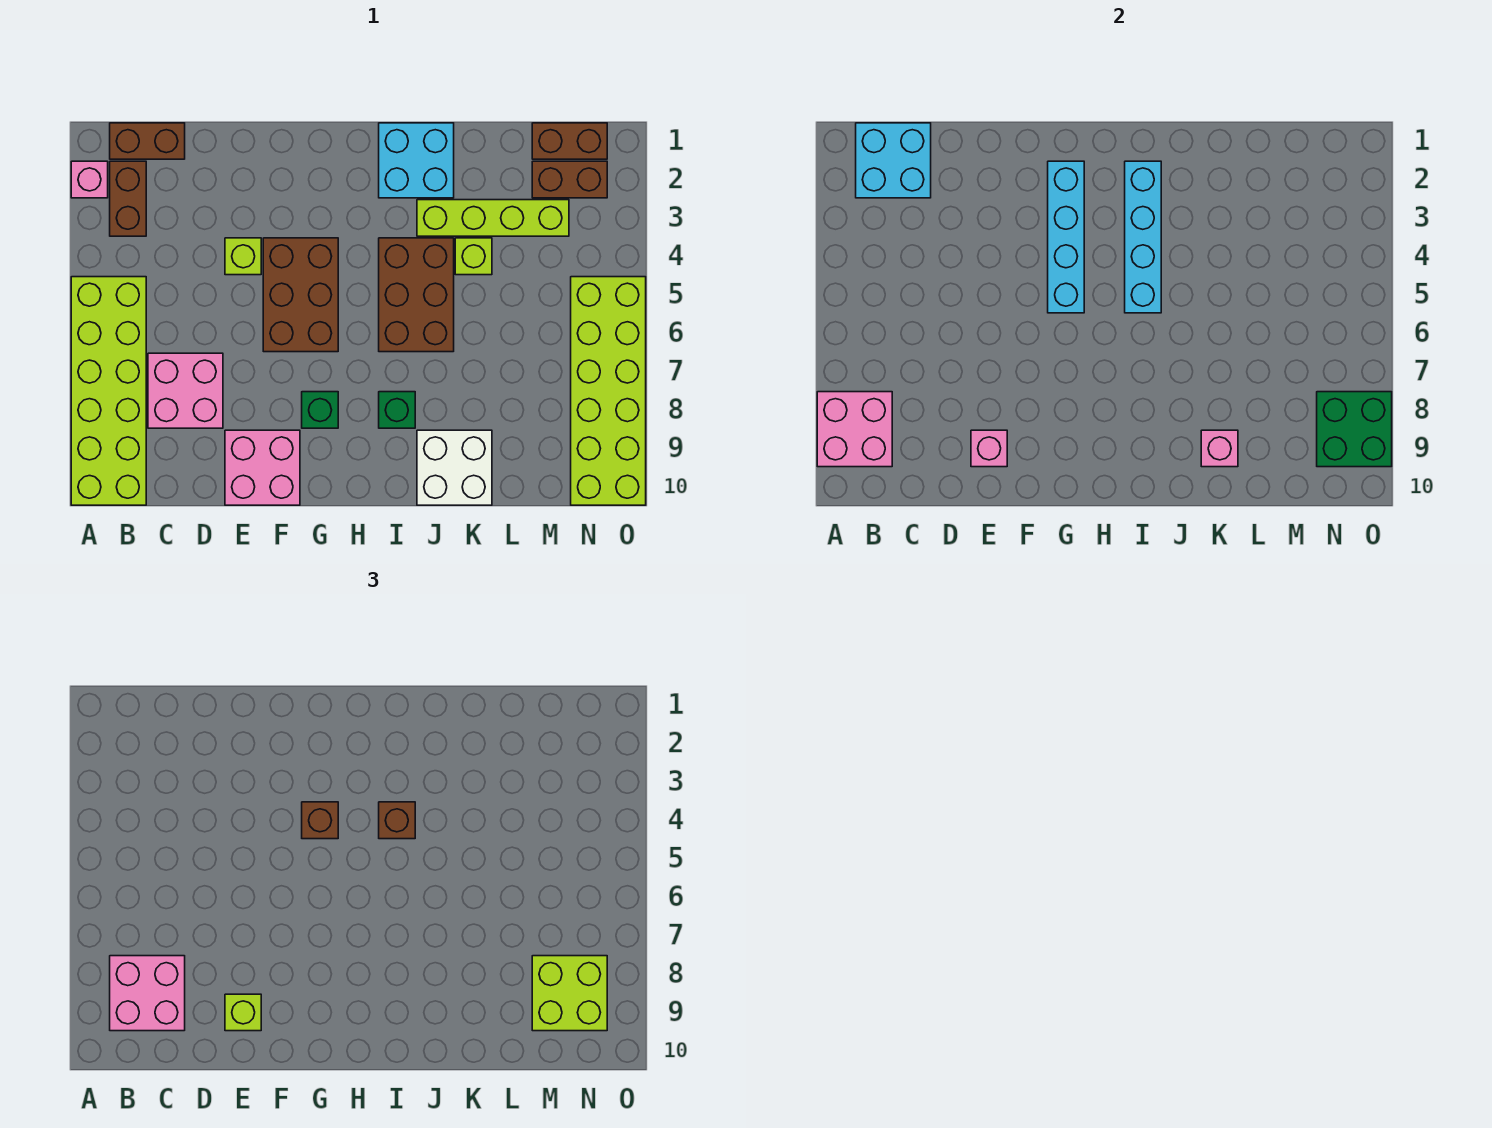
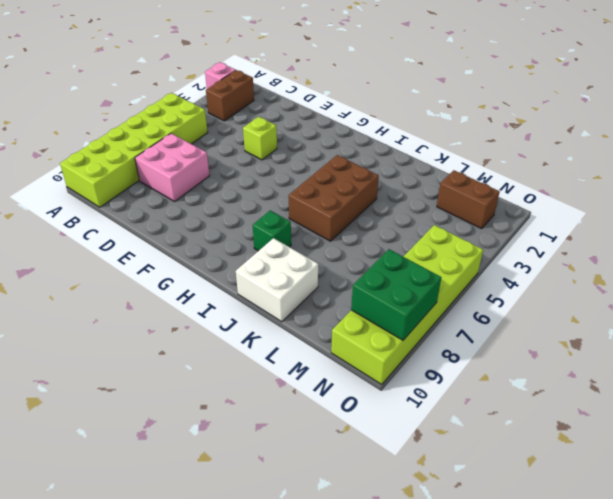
none -> brown 1x2 brick [110,123,185,159]
none -> pink 2x2 brick [225,430,300,505]
none -> brown 2x3 brick [263,238,338,352]
none -> green 1x1 brick [302,392,338,428]

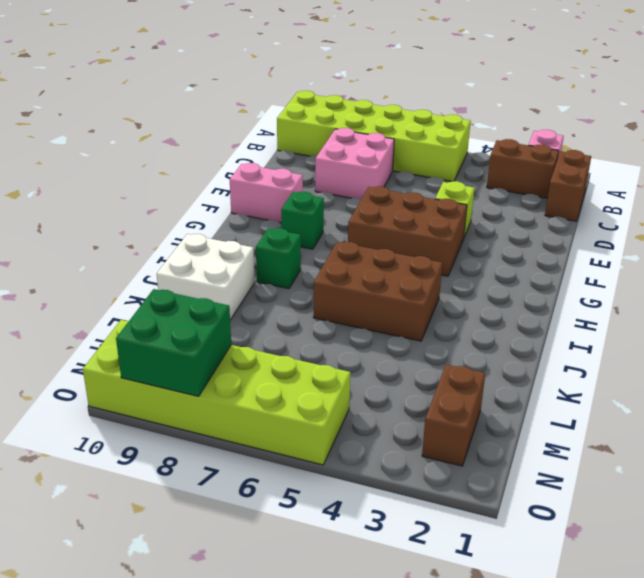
pink 1x2 brick [230,163,303,223] -> pink 2x2 brick [225,430,300,505]
none -> cyan 2x2 brick [379,123,454,198]
none -> lime 1x4 brick [417,200,569,236]
none -> lime 1x1 brick [455,238,492,275]
none -> brown 1x2 brick [532,123,607,159]

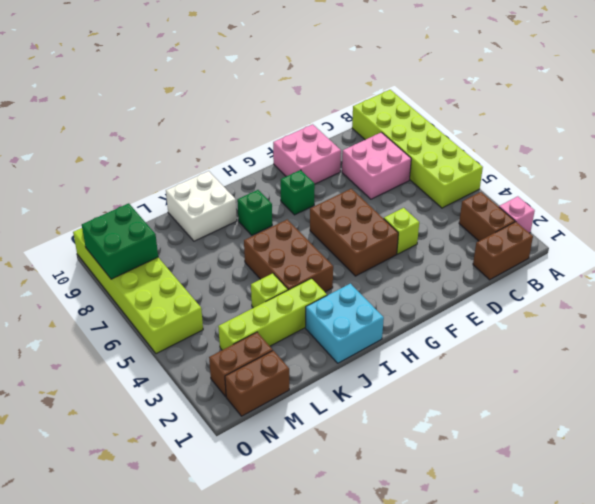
none -> pink 2x2 brick [817,392,892,467]
none -> cyan 2x2 brick [856,123,931,198]
none -> pink 1x1 brick [971,430,1007,467]
none -> cyan 1x4 brick [1048,161,1084,313]

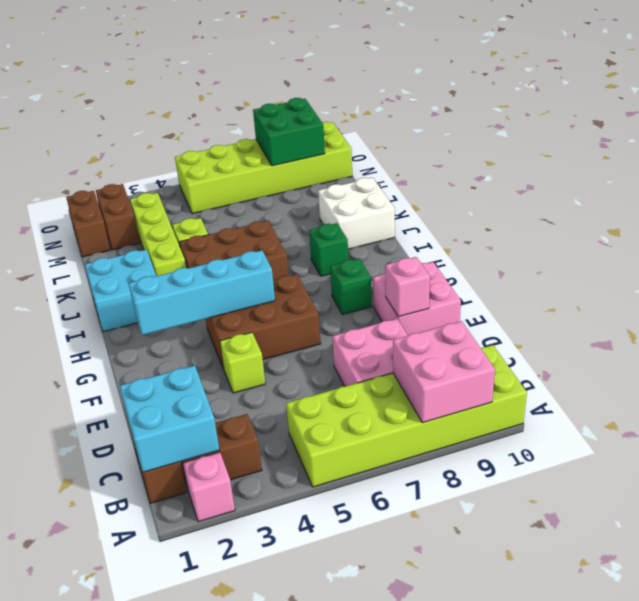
none -> cyan 1x4 brick [1125,161,1161,313]
none -> pink 1x1 brick [1201,430,1238,467]
none -> pink 2x2 brick [110,956,185,1031]
none -> lime 1x1 brick [225,994,261,1031]

